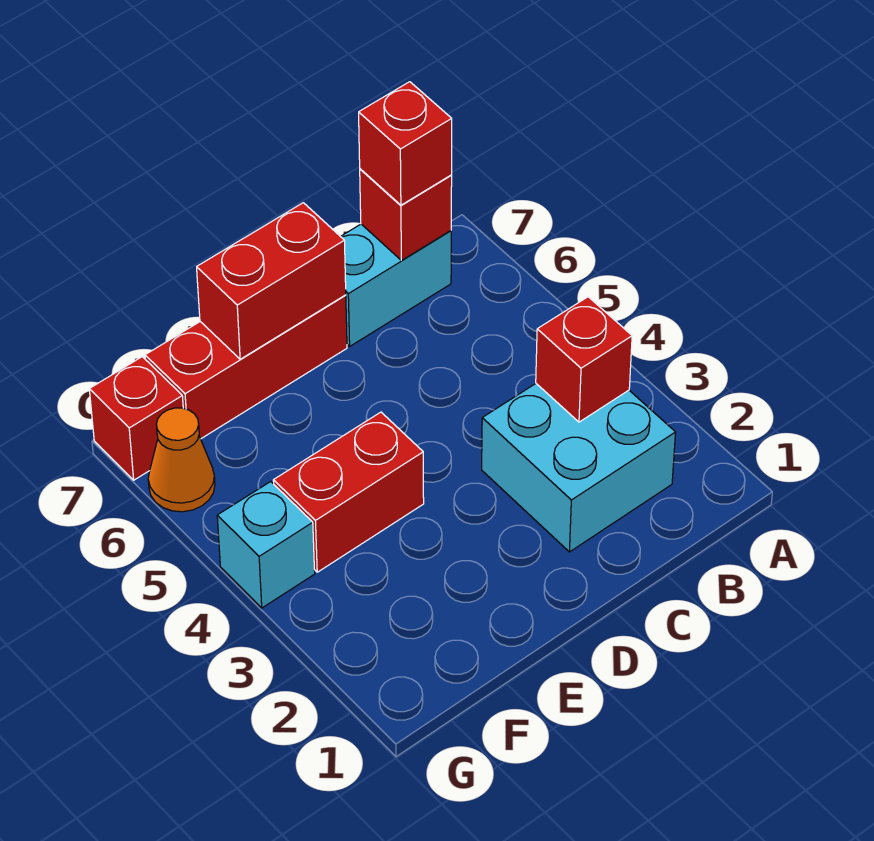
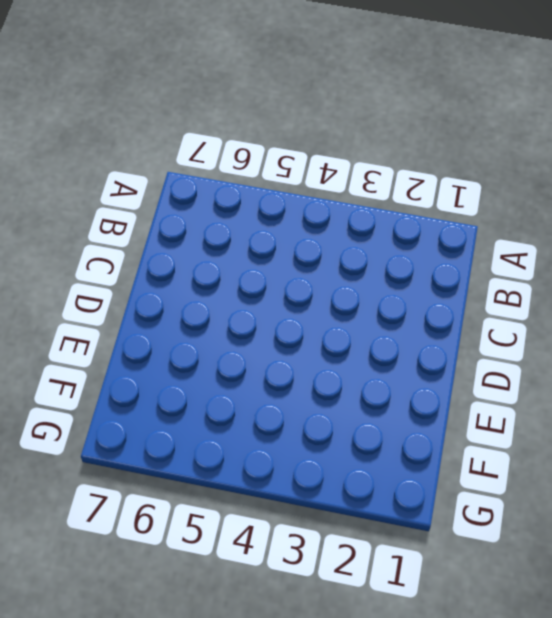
none -> cyan 2x2 brick [482,384,676,552]
none -> cyan 1x2 brick [340,224,451,346]

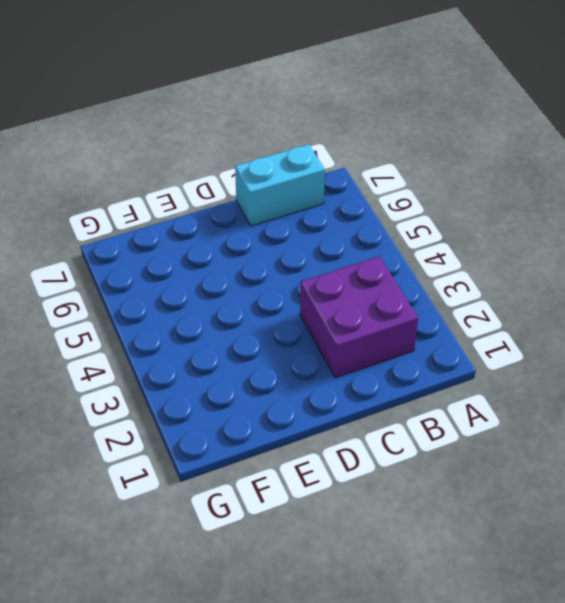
purple 2x2 brick [300,256,418,378] -> cyan 2x2 brick [482,384,676,552]
none -> red 1x3 brick [145,295,347,439]
none -> red 1x2 brick [273,412,424,572]

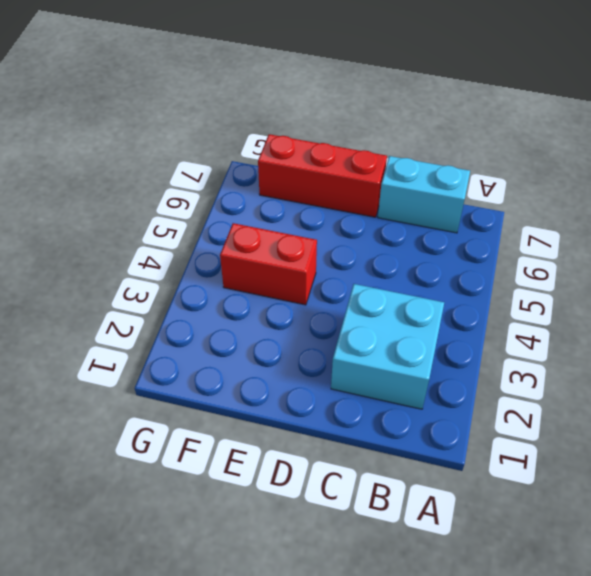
none -> cyan 1x1 brick [217,482,315,608]
none -> orange 1x1 cone [148,408,215,512]

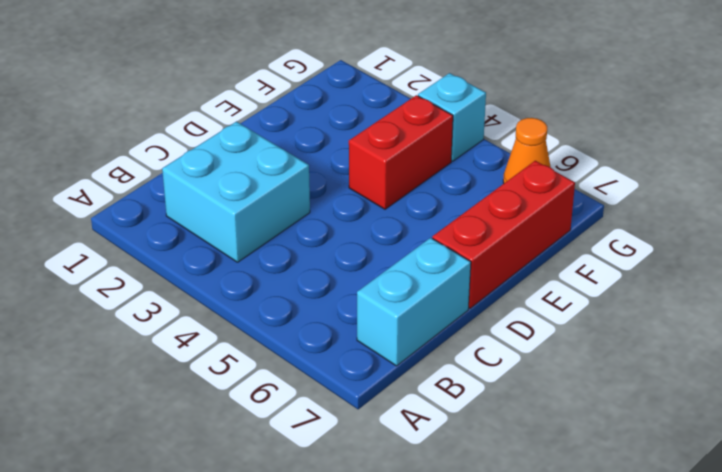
none -> red 1x1 brick [89,357,183,480]
none -> red 1x1 brick [536,297,632,422]

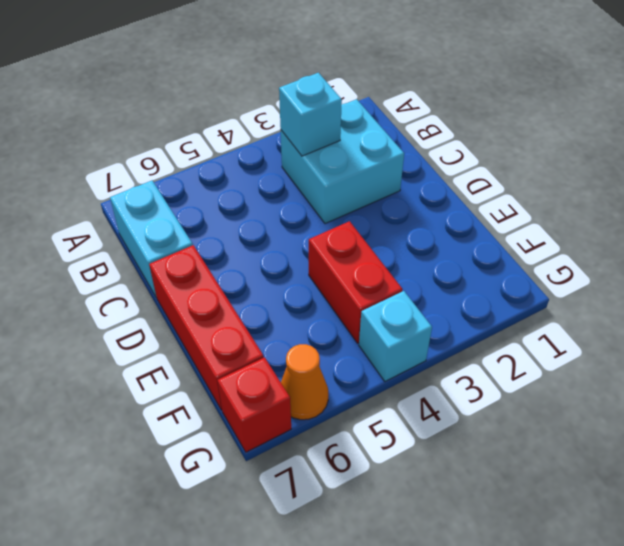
cyan 1x1 brick [279,73,342,156] -> red 1x1 brick [536,297,632,422]
none -> red 1x1 brick [360,169,452,260]
none -> red 1x2 brick [197,203,346,359]

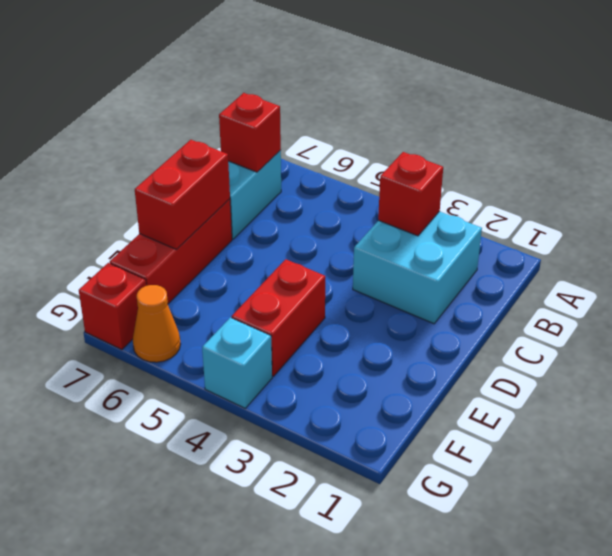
none -> red 1x1 brick [359,82,452,205]

